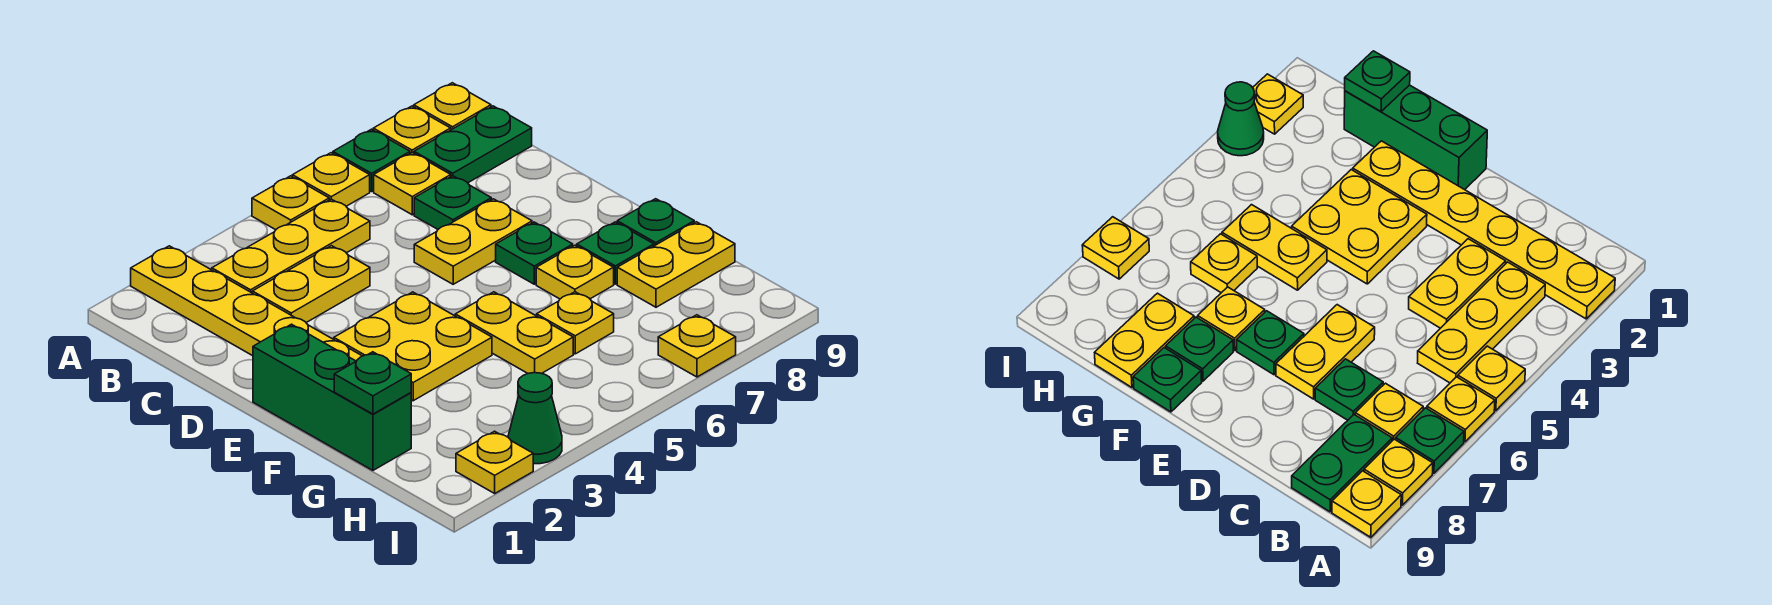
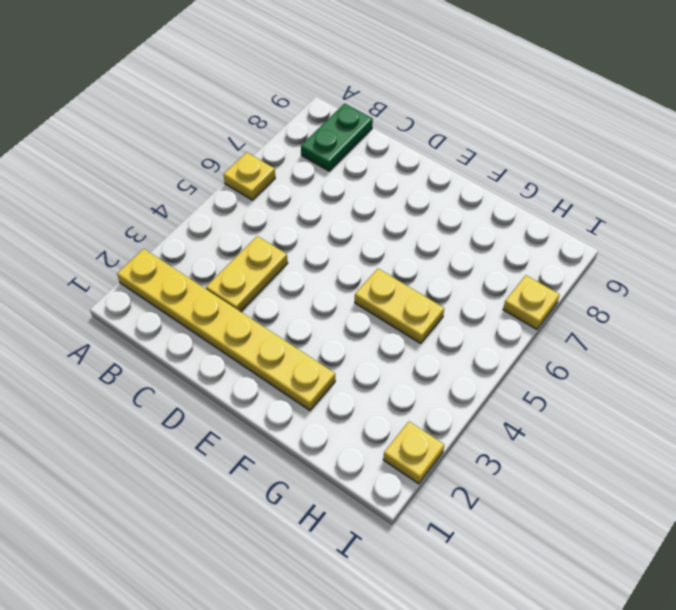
none -> yellow 1x1 plate [252,176,329,230]
none -> green 1x1 plate [333,129,410,191]
none -> yellow 1x1 plate [373,106,451,153]

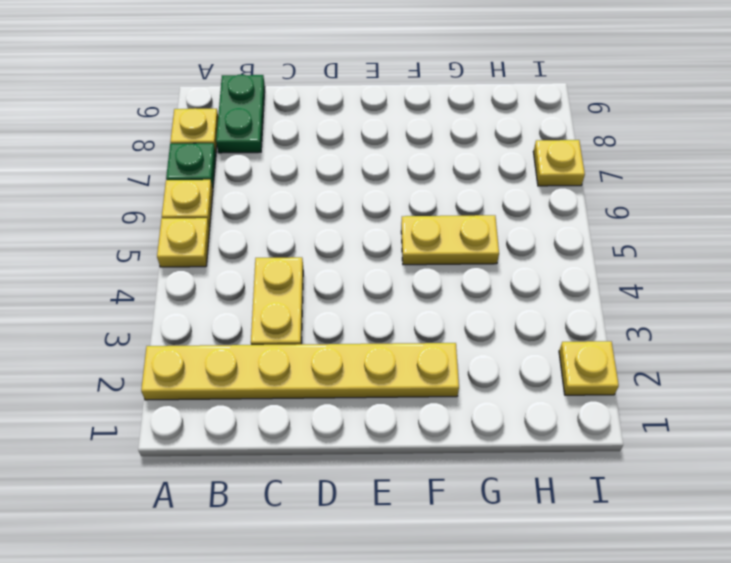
none -> yellow 1x1 plate [414,83,491,130]
none -> yellow 1x3 plate [212,199,370,293]
none -> yellow 1x1 plate [374,153,451,215]

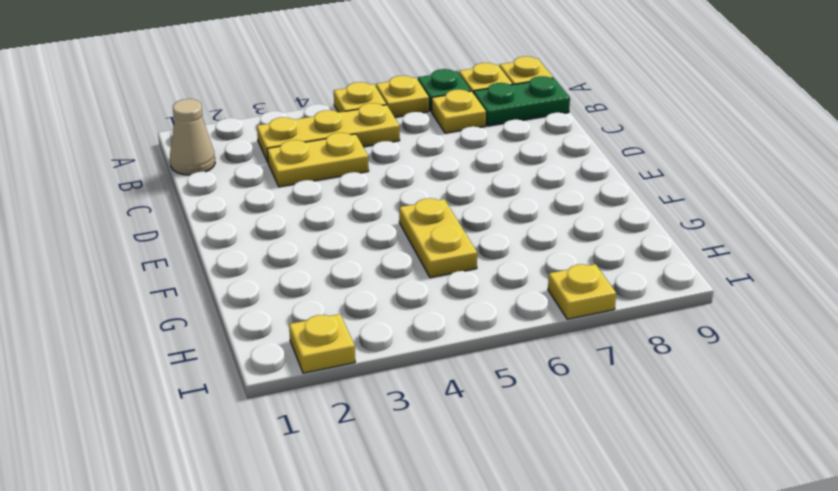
tan 1x1 cone [170,99,215,175] -> none
none -> yellow 1x6 plate [131,246,362,361]
none -> green 1x1 plate [414,176,491,229]
none -> yellow 1x2 plate [414,199,532,284]

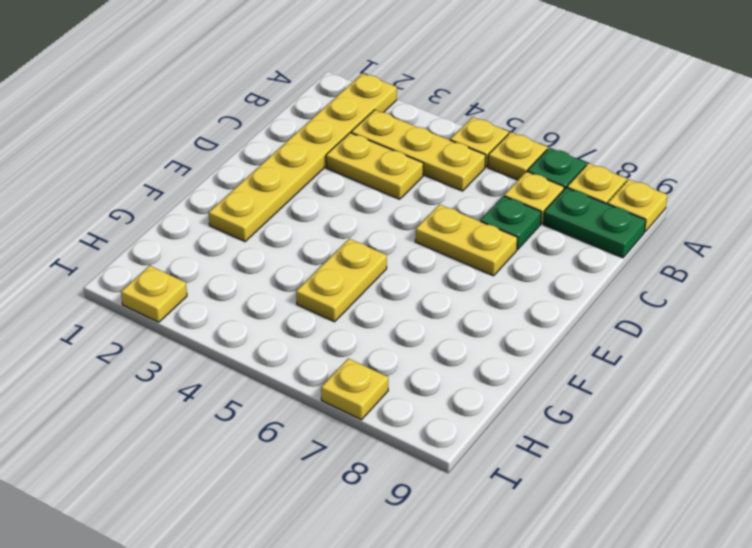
none -> green 1x3 brick [253,324,411,470]
none -> yellow 2x2 plate [334,292,492,401]
none -> green 1x1 plate [496,222,573,284]

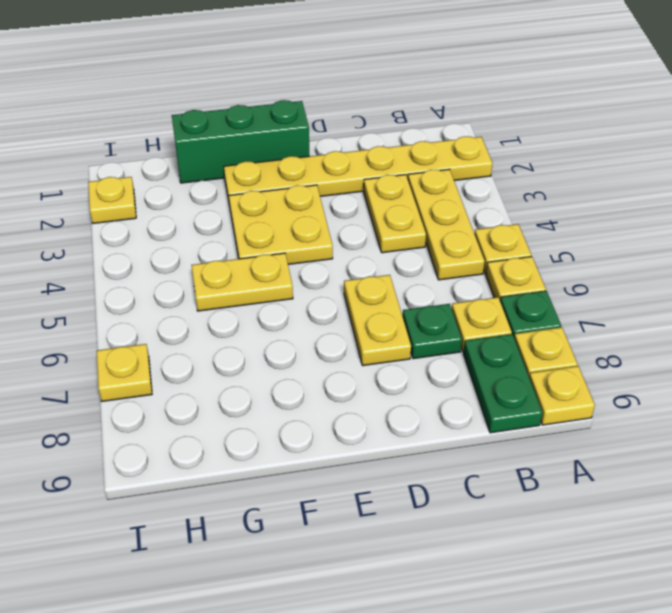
none -> green 1x1 plate [496,222,573,284]
none -> yellow 1x1 plate [536,245,614,299]
none -> green 1x1 plate [577,222,654,284]

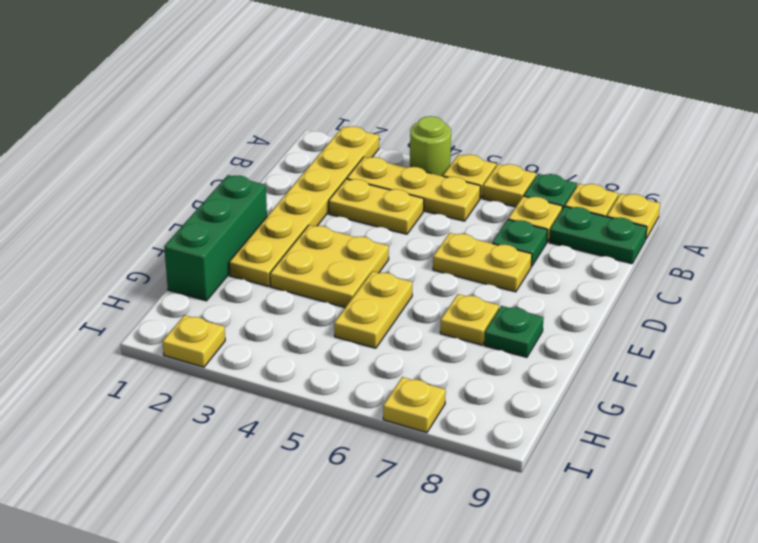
lime 1x1 round brick [410,116,451,176] -> none
none -> green 1x1 plate [496,222,573,284]
none -> green 1x1 plate [617,199,694,246]
none -> yellow 1x1 plate [537,292,614,354]

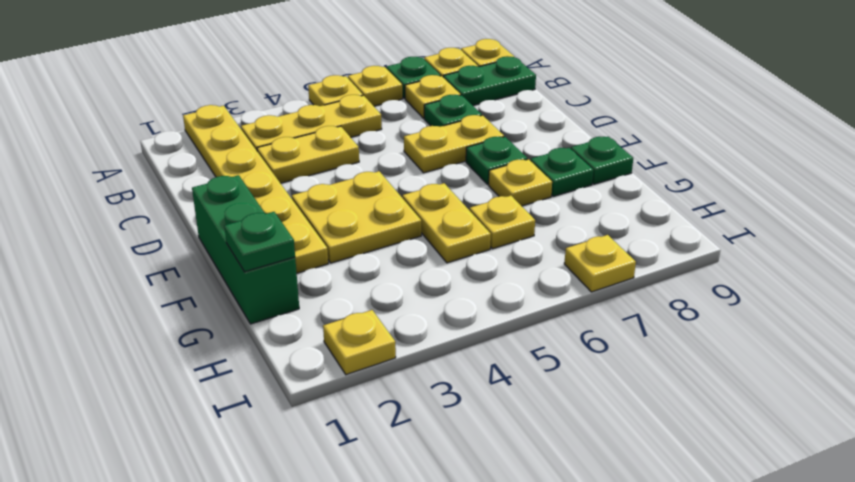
none -> yellow 1x2 plate [617,222,735,307]
none -> green 1x1 cone [508,373,562,464]

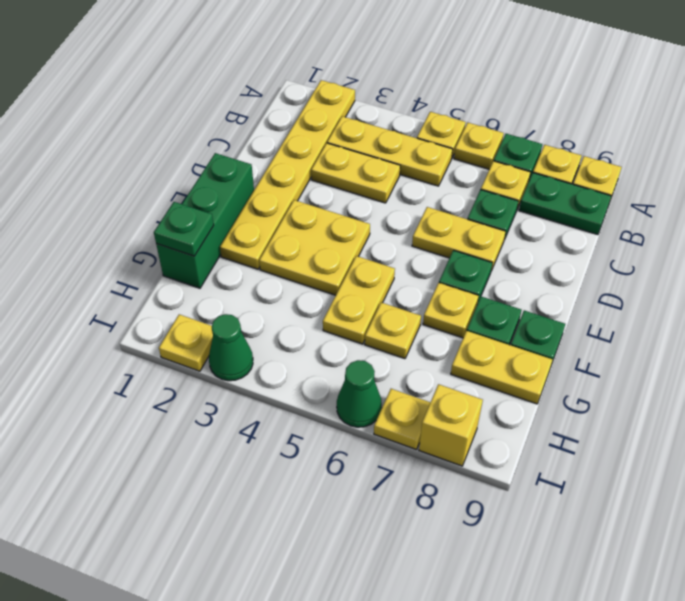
green 1x1 cone [337,360,382,427] -> none
yellow 1x1 brick [419,384,483,466] -> none

